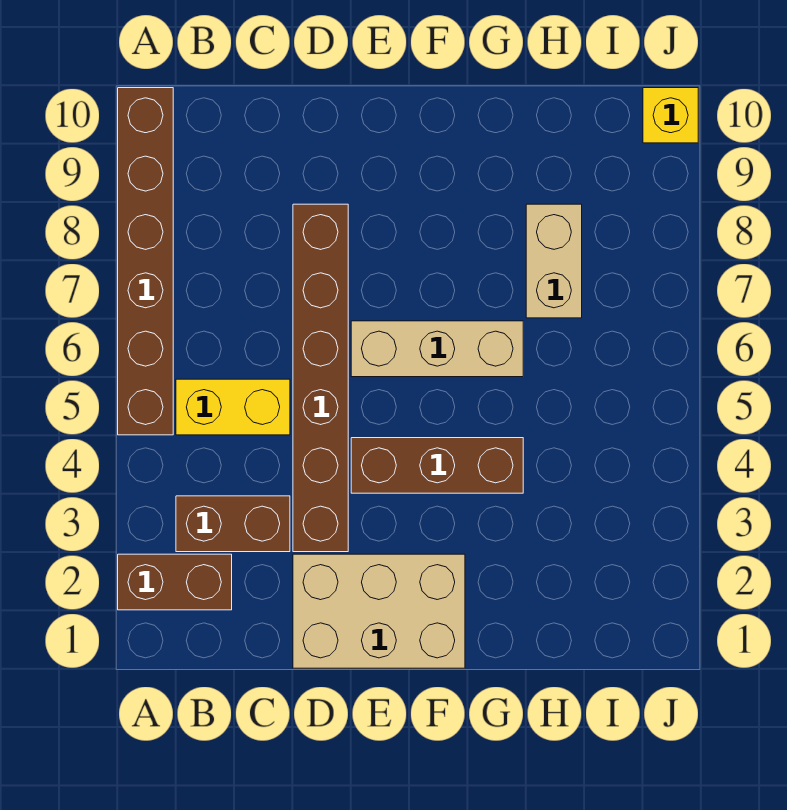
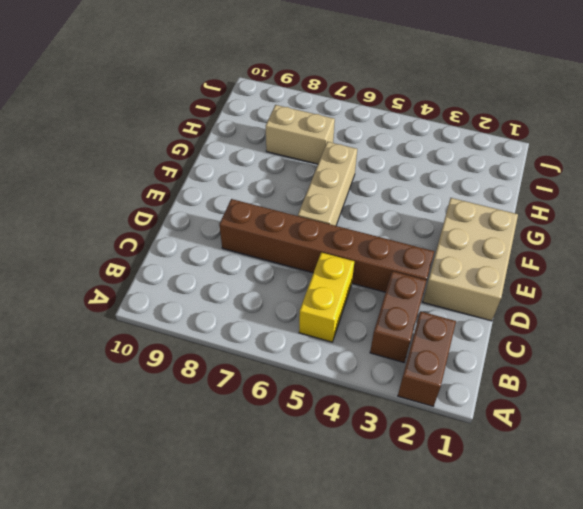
none -> brown 1x6 brick [118,88,173,435]
none -> brown 1x3 brick [351,438,523,493]

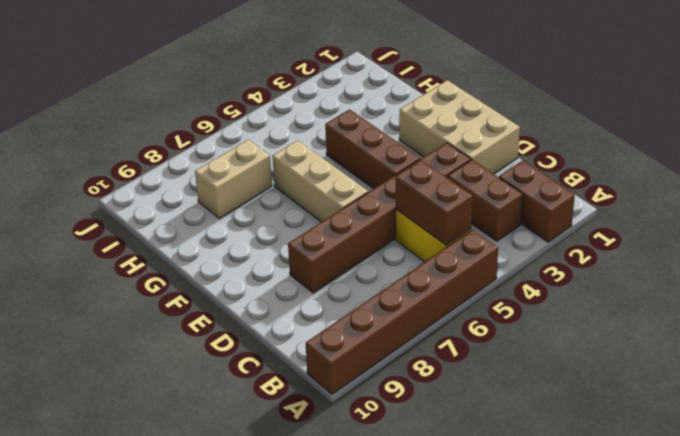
brown 1x2 brick [396,160,473,245] -> none
none -> yellow 1x1 brick [643,88,698,143]

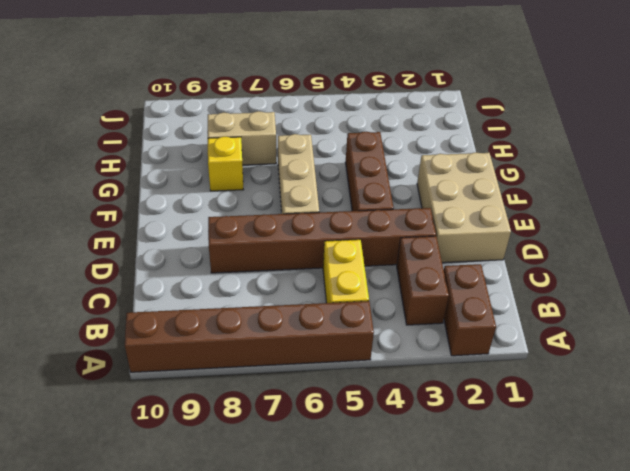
yellow 1x1 brick [208,137,243,191] -> yellow 1x1 brick moved to [643,88,698,143]

